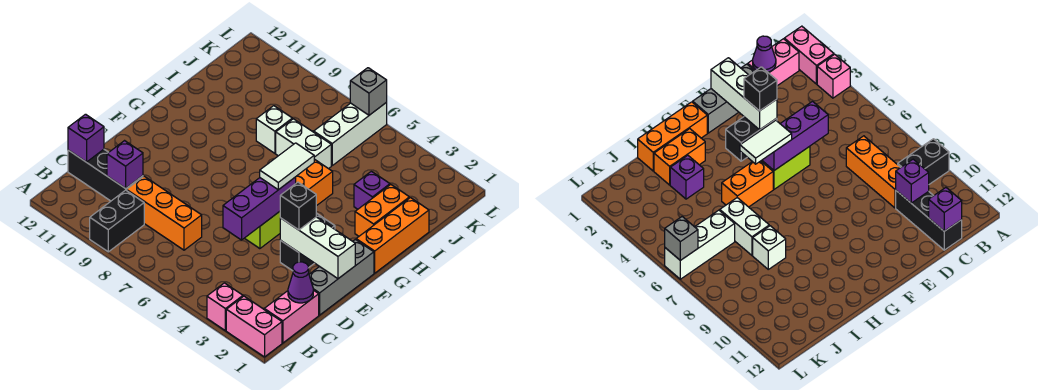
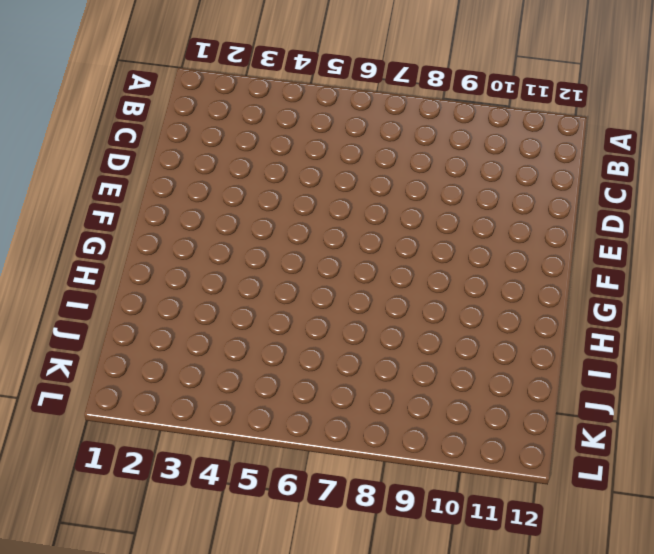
none -> pink 1x2 brick [226,296,282,357]
none -> pink 1x1 brick [207,283,243,331]
none -> black 1x2 brick [90,190,144,252]

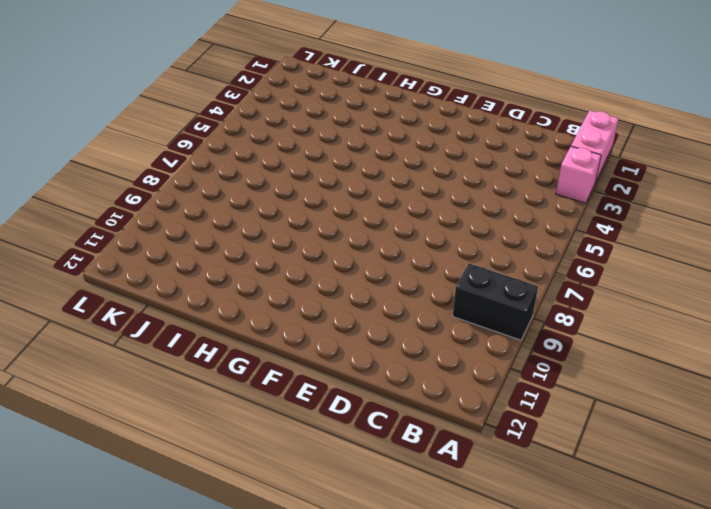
none -> pink 1x2 brick [264,290,319,343]
none -> orange 1x3 brick [127,176,202,250]
none -> black 1x3 brick [68,149,143,201]

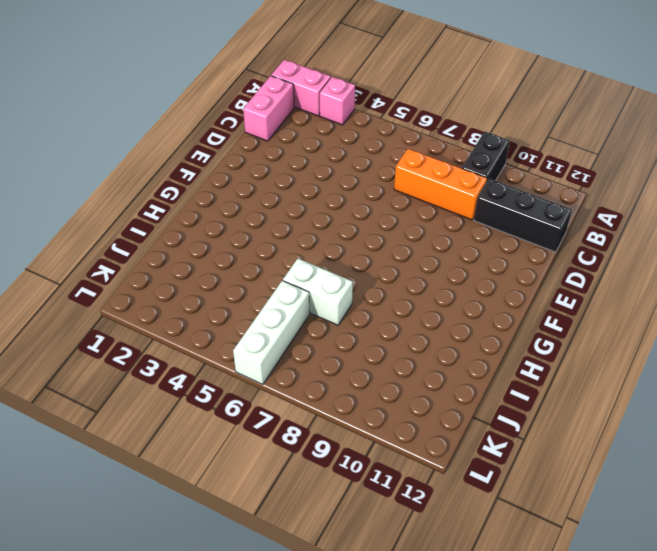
none -> grey 1x3 brick [309,239,374,315]
none -> black 1x2 brick [280,213,335,271]
none -> lime 1x2 brick [245,212,280,249]

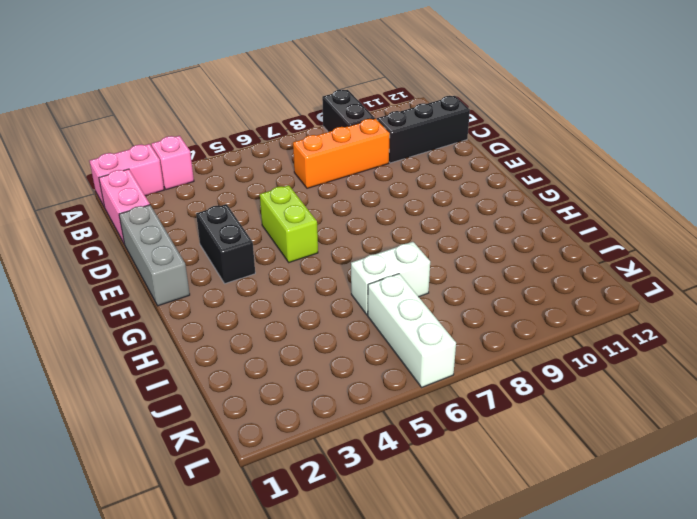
none -> orange 1x3 brick [356,198,429,273]
none -> orange 1x2 brick [296,159,333,206]
none -> orange 1x2 brick [355,185,409,236]

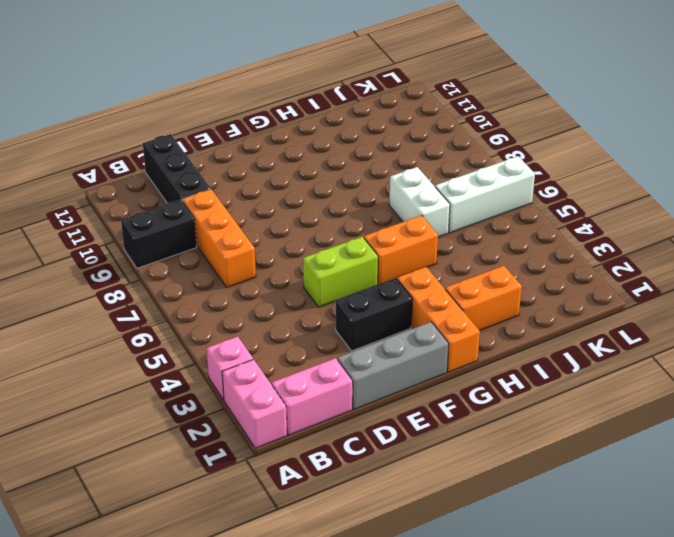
orange 1x3 brick [397,267,480,372] -> orange 1x3 brick turned to [356,198,429,273]
none -> purple 1x1 brick [354,171,390,209]
none -> white 1x1 brick [256,106,292,153]
none -> purple 1x1 cone [288,262,313,303]

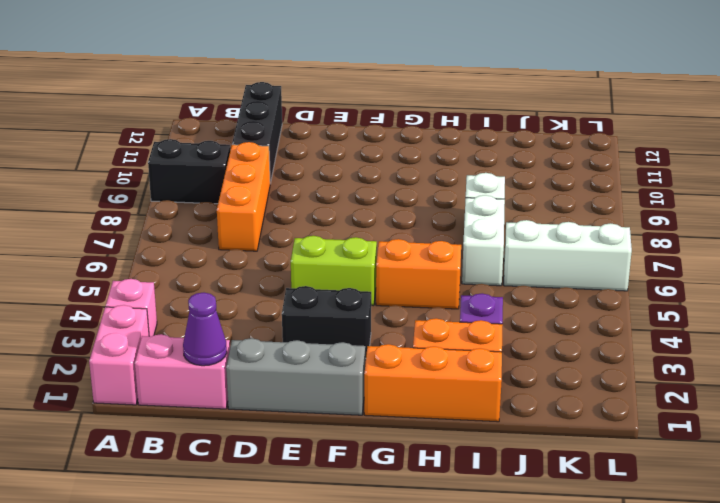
none -> purple 1x1 brick [107,141,143,188]
none -> purple 1x1 brick [68,114,104,162]
none -> purple 1x3 brick [223,177,296,240]

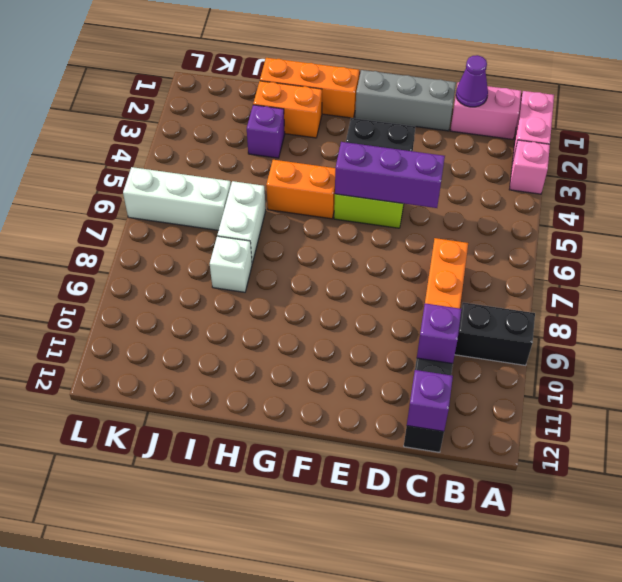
none -> white 1x3 brick [280,217,355,279]
none -> grey 1x1 brick [350,68,387,115]
none -> black 1x1 brick [280,182,316,230]

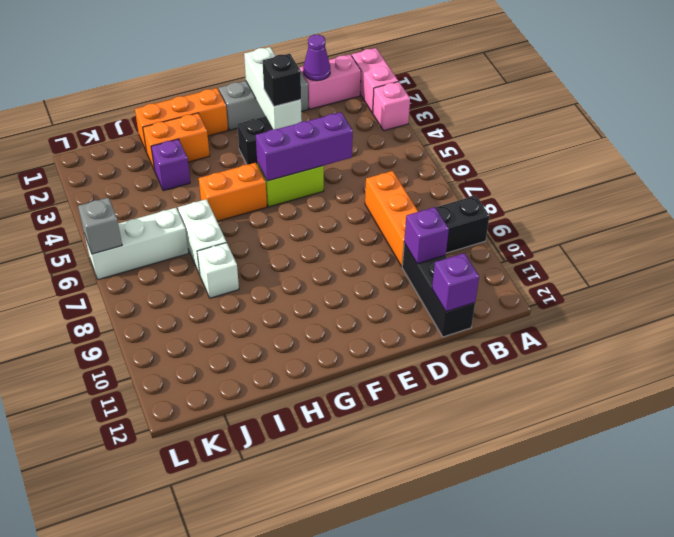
none -> white 1x2 tile [260,143,314,190]

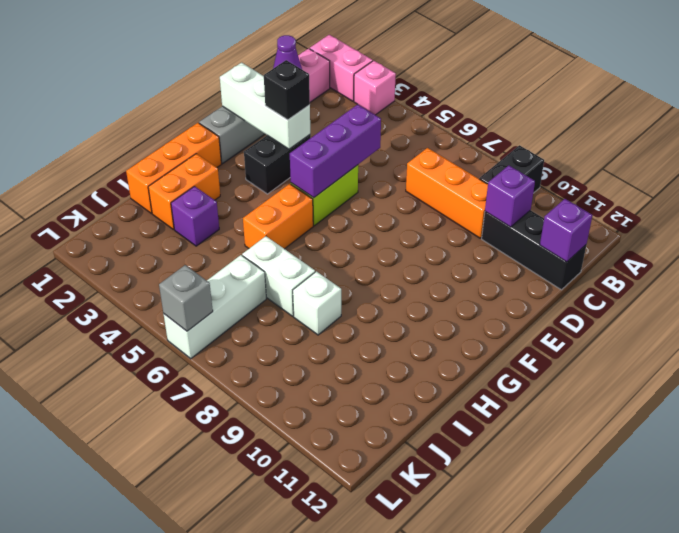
none -> white 1x2 tile [260,143,314,190]

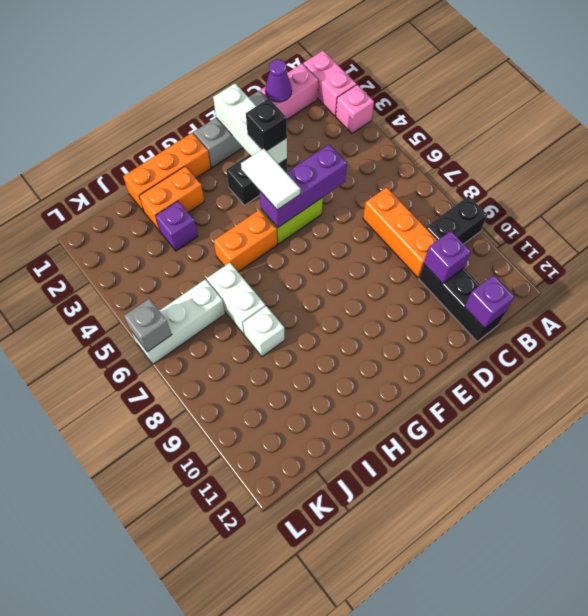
white 1x2 tile [241,148,300,210] -> white 1x2 tile turned to [260,143,314,190]

